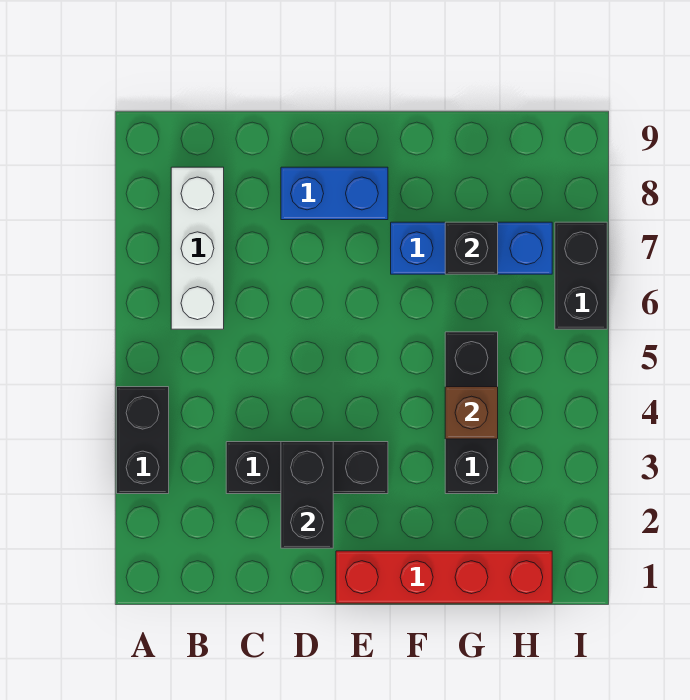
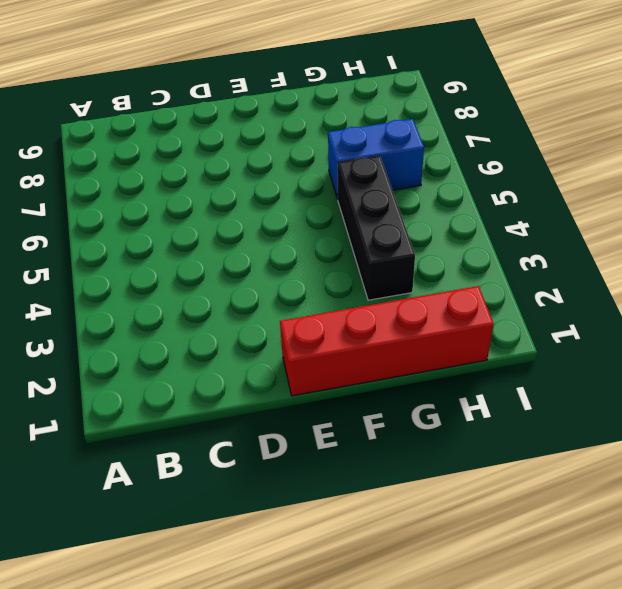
blue 1x2 brick [328,119,424,199] -> blue 1x2 brick moved to [281,167,388,220]
none -> black 1x2 brick [117,387,169,494]
none -> white 1x3 brick [171,167,224,329]

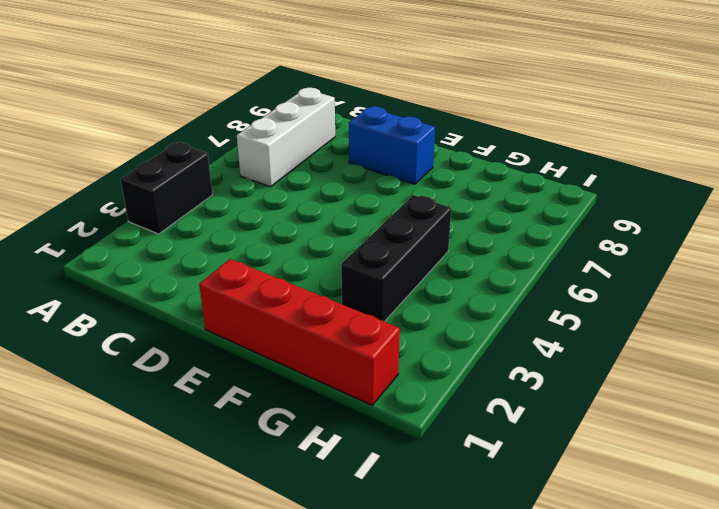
none -> black 1x3 brick [226,442,388,494]
none -> blue 1x3 brick [391,222,552,274]

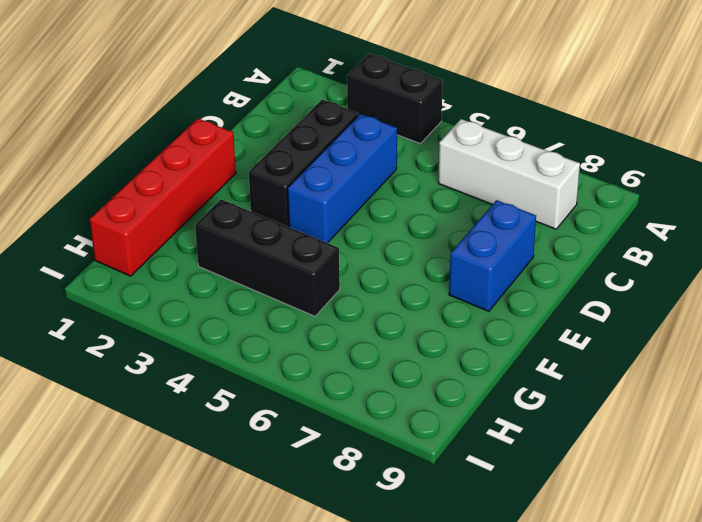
blue 1x3 brick [288,114,397,243] -> blue 1x3 brick moved to [391,222,552,274]
none -> black 1x2 brick [555,222,607,329]
none -> black 1x2 brick [281,442,333,548]

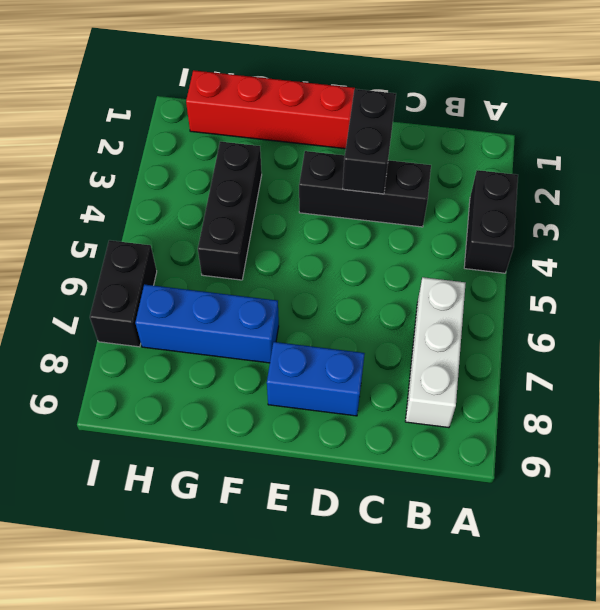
none -> brown 1x1 brick [445,387,498,439]
none -> black 1x1 brick [445,222,498,274]

